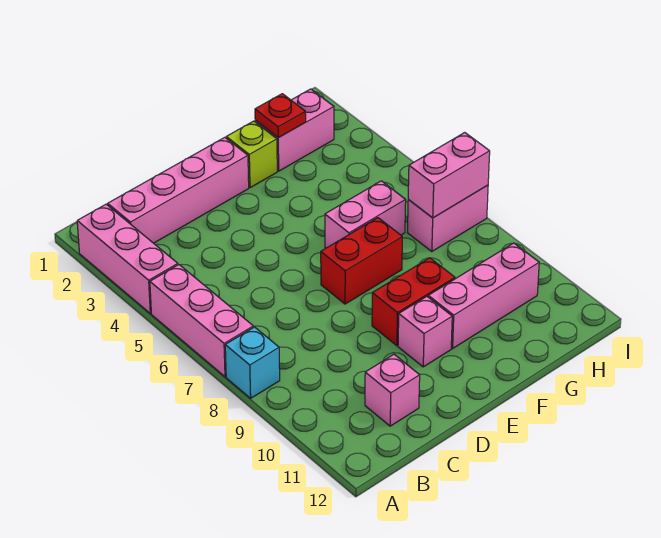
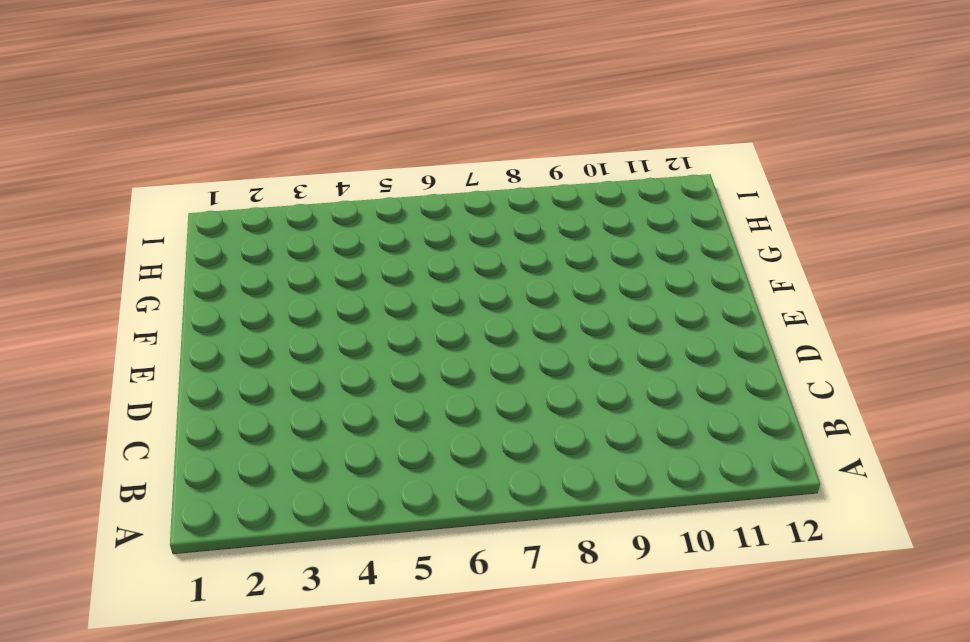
none -> pink 1x3 brick [77,204,178,314]
none -> pink 1x3 brick [150,265,253,377]
none -> cyan 1x1 brick [225,327,280,398]

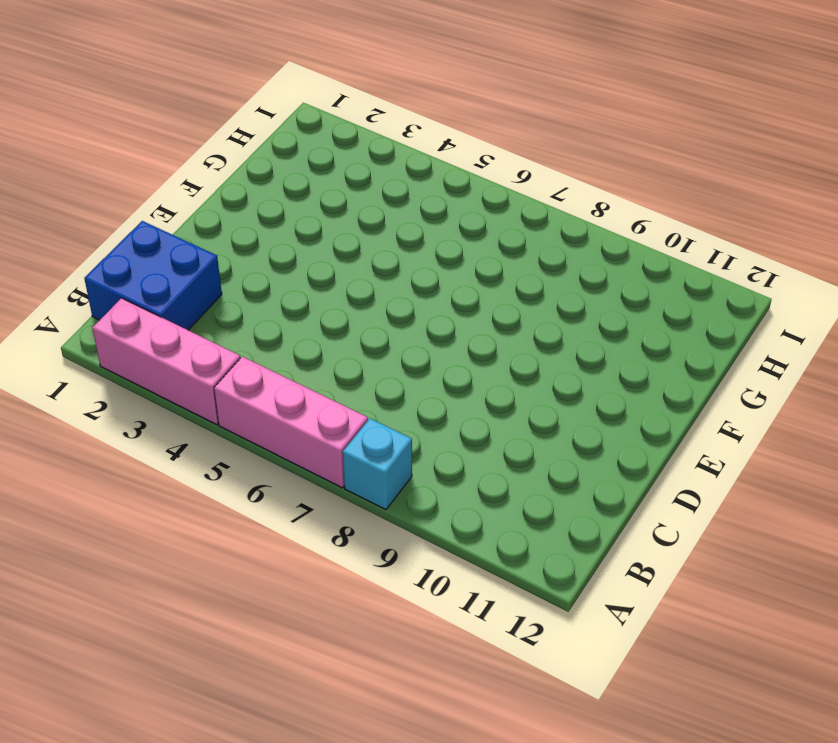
blue 2x2 brick [84,221,222,330] -> pink 1x4 brick [108,137,249,243]
none -> pink 1x1 brick [365,354,420,426]
none -> red 1x2 brick [321,218,402,304]
none -> red 1x2 brick [372,258,455,346]

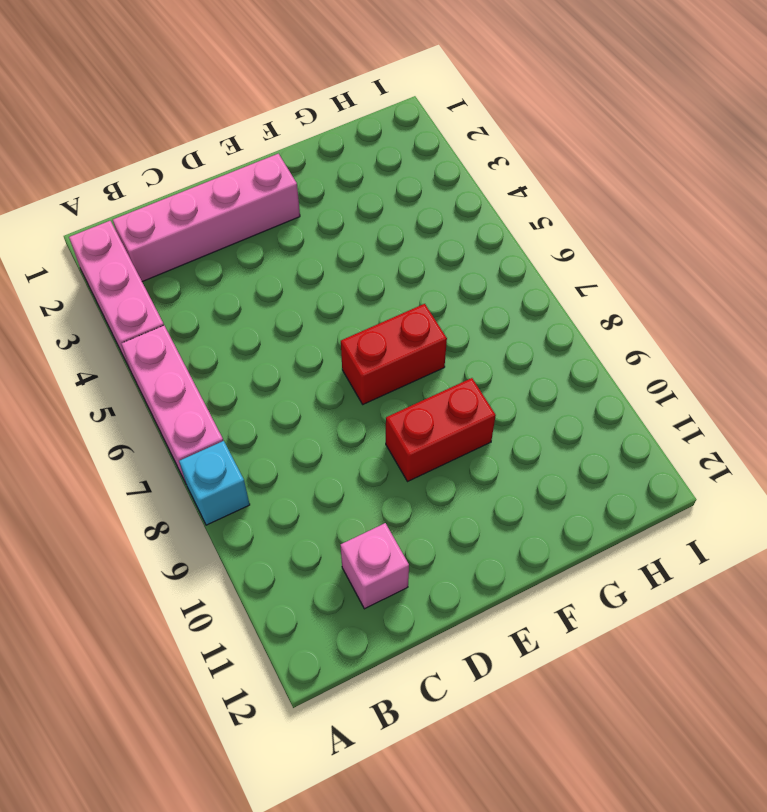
none -> pink 1x1 brick [398,296,452,367]
none -> lime 1x1 brick [226,121,277,188]
none -> pink 1x2 brick [325,181,406,248]

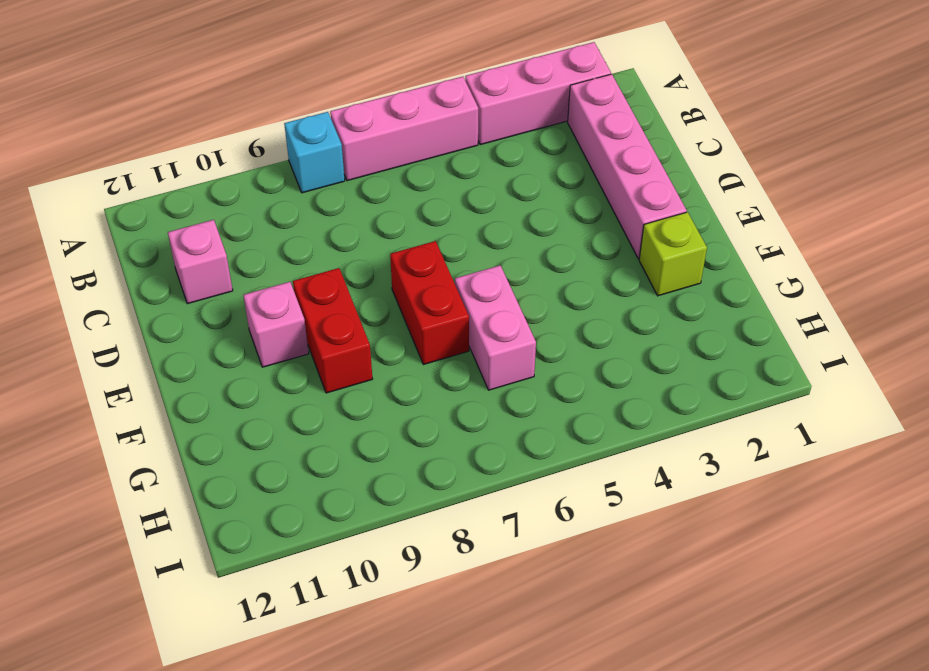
none -> pink 1x3 brick [428,243,539,348]
none -> pink 1x2 brick [255,89,334,171]
none -> pink 1x2 brick [408,185,488,252]

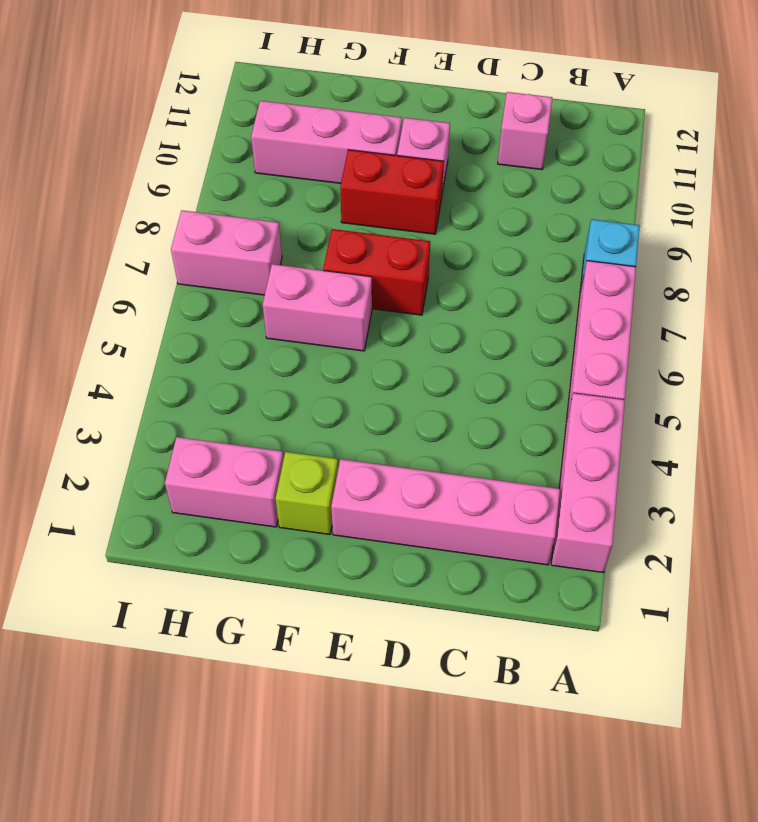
none -> red 1x1 plate [255,94,306,138]
none -> pink 1x2 brick [408,133,490,218]

